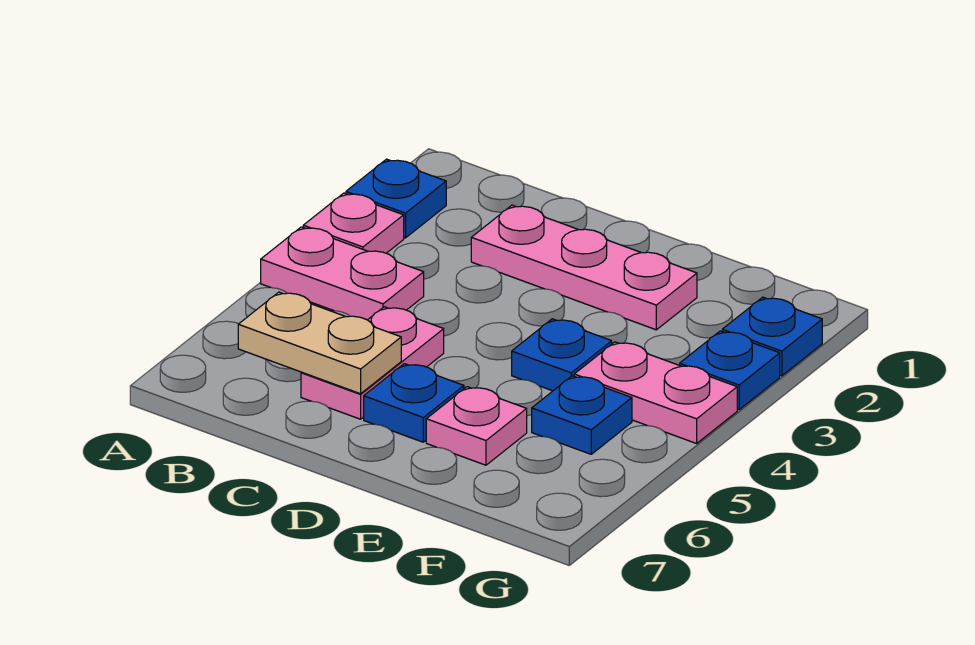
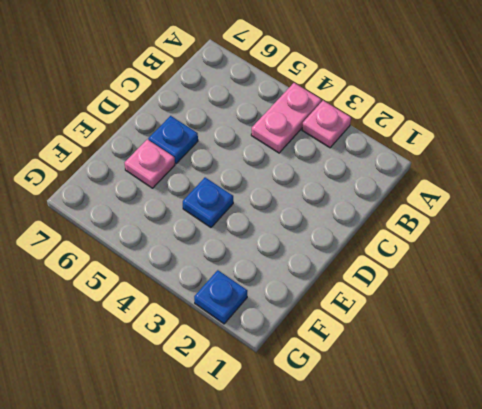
none -> blue 1x1 plate [346,159,446,238]
none -> pink 1x3 plate [471,205,697,330]
none -> pink 1x2 plate [301,307,444,419]

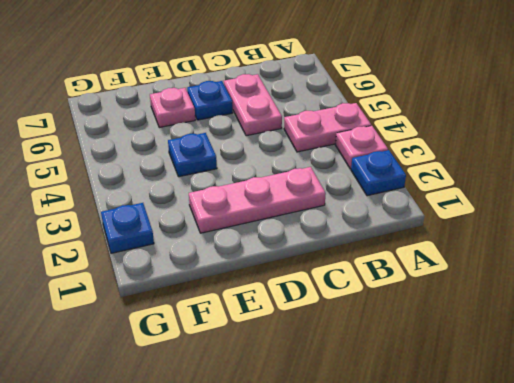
none -> pink 1x2 plate [574,342,737,443]
none -> blue 1x1 plate [532,376,632,454]
none -> blue 1x1 plate [680,331,780,410]

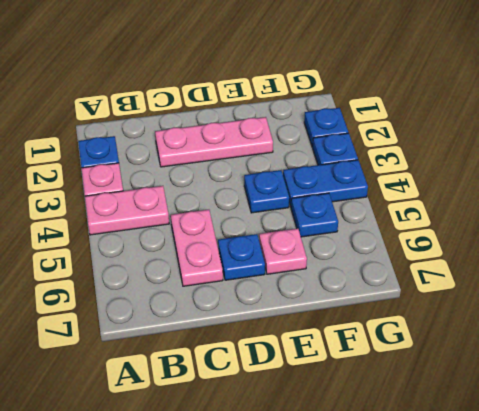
blue 1x2 plate [283,160,368,207] -> pink 1x2 plate [574,342,737,443]
none -> tan 1x2 plate [238,292,401,394]

